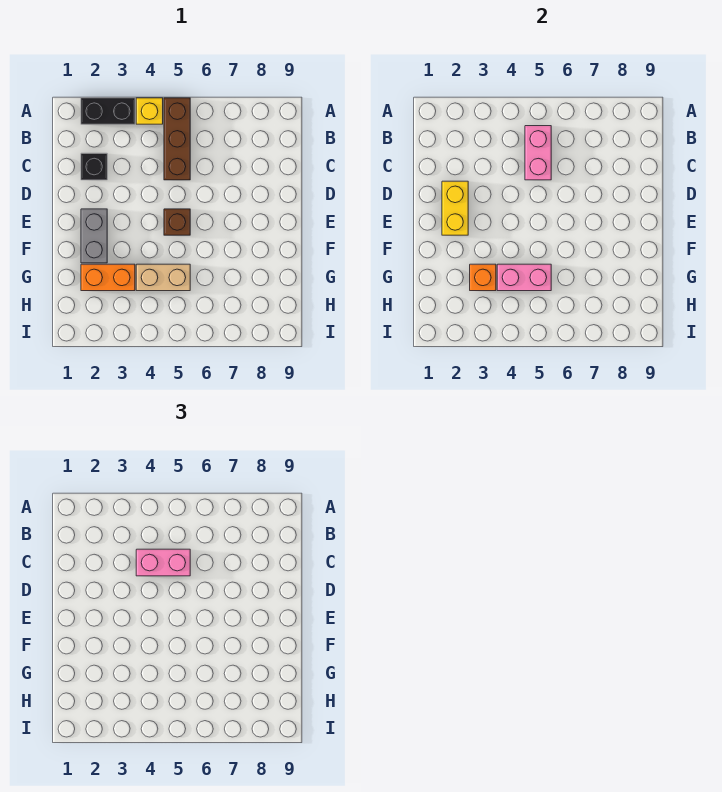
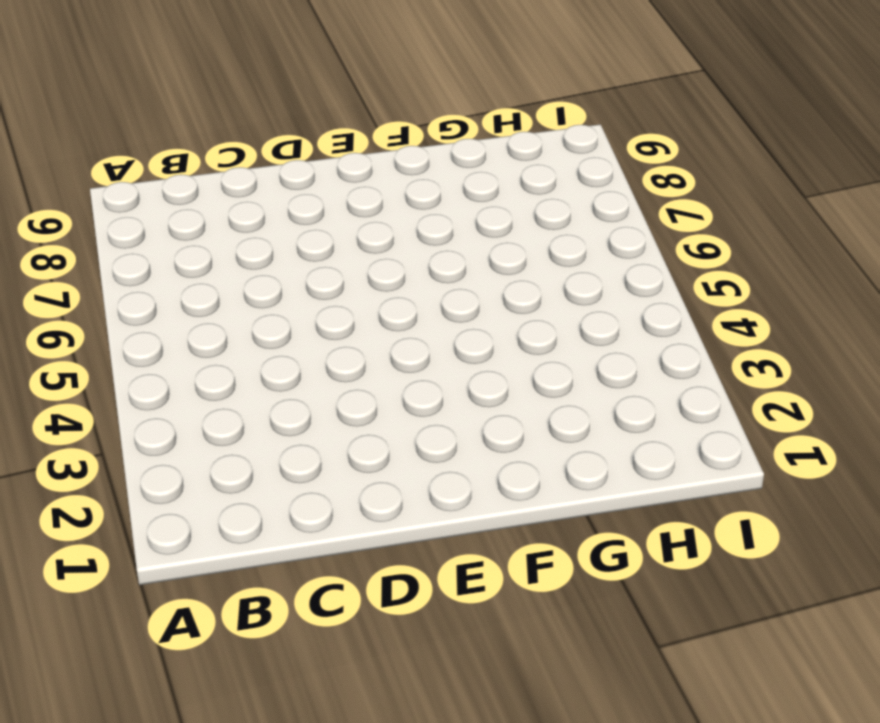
none -> black 1x2 brick [81,98,135,124]
none -> yellow 1x1 brick [136,98,163,124]
none -> brown 1x3 brick [164,98,190,180]

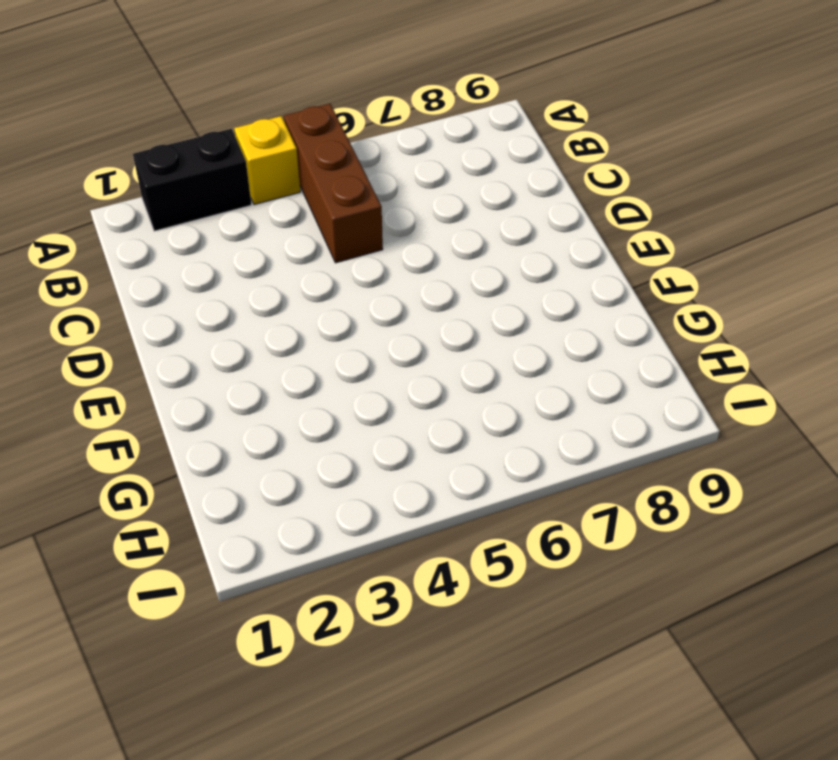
none -> black 1x1 brick [81,153,107,180]
none -> grey 1x2 brick [81,209,107,263]
none -> brown 1x1 brick [164,209,190,235]

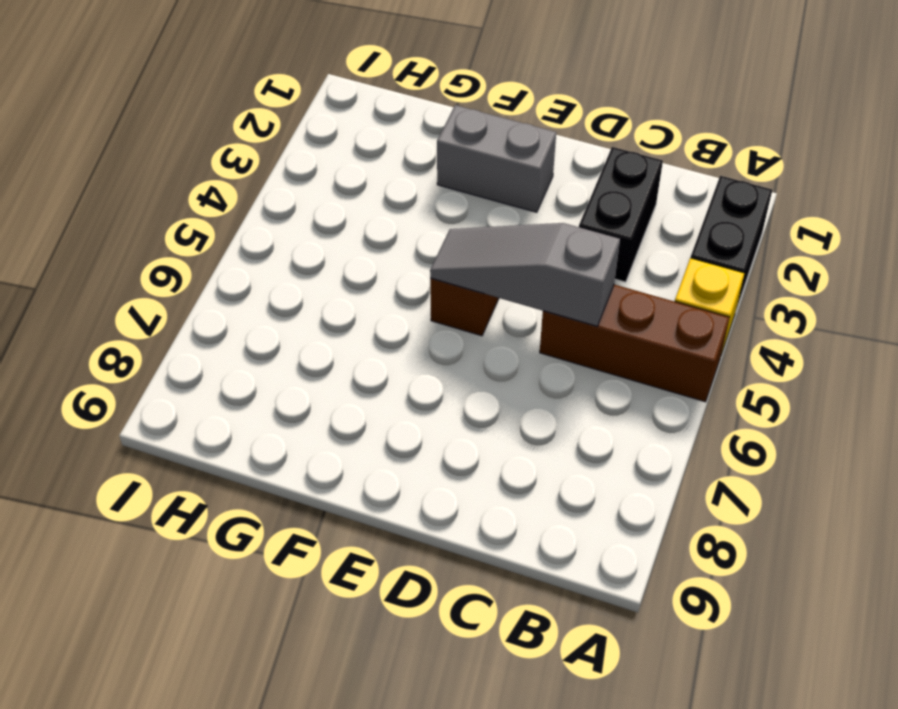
black 1x2 brick [579,147,663,282] -> black 1x1 brick [81,153,107,180]
grey 1x3 slope [430,223,620,326] -> pink 1x2 brick [525,126,551,180]
none -> orange 1x2 brick [81,264,135,291]
none -> tan 1x2 brick [136,264,190,291]
none -> yellow 1x2 brick [442,181,468,235]

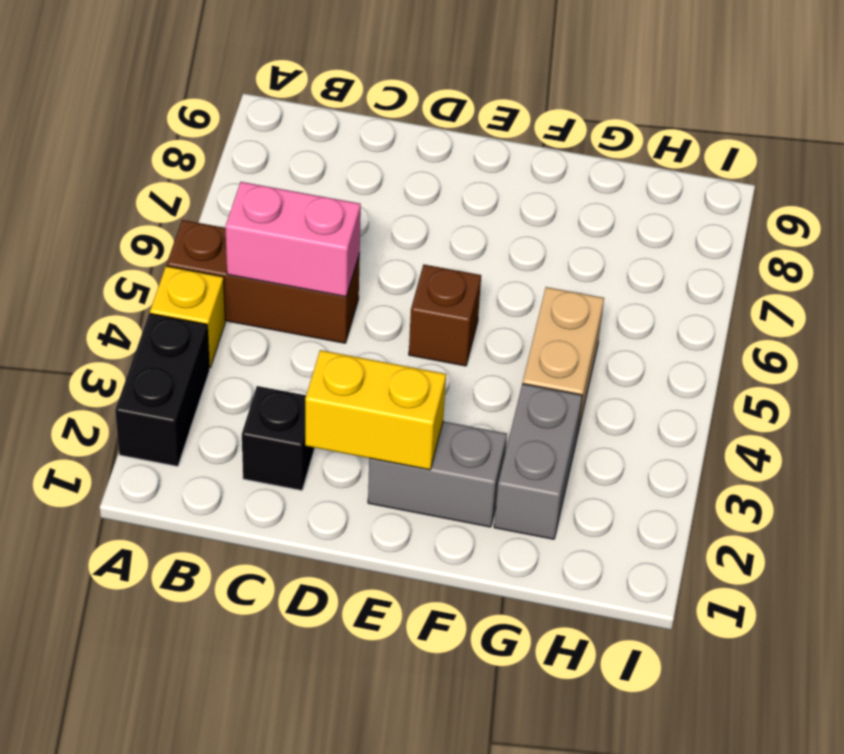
grey 1x2 brick [494,384,582,539] -> orange 1x2 brick [81,264,135,291]
none -> orange 1x1 brick [470,264,496,291]
none -> pink 1x2 brick [497,264,551,291]
none -> pink 1x2 brick [136,549,190,576]

